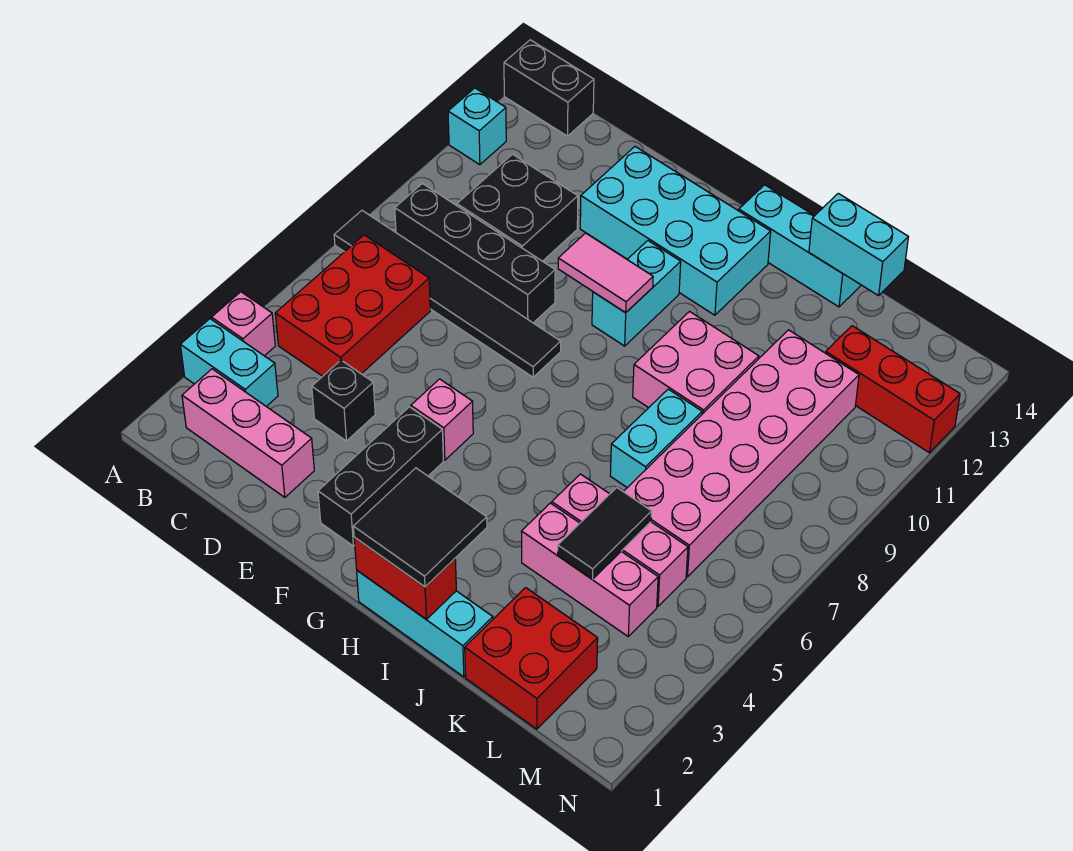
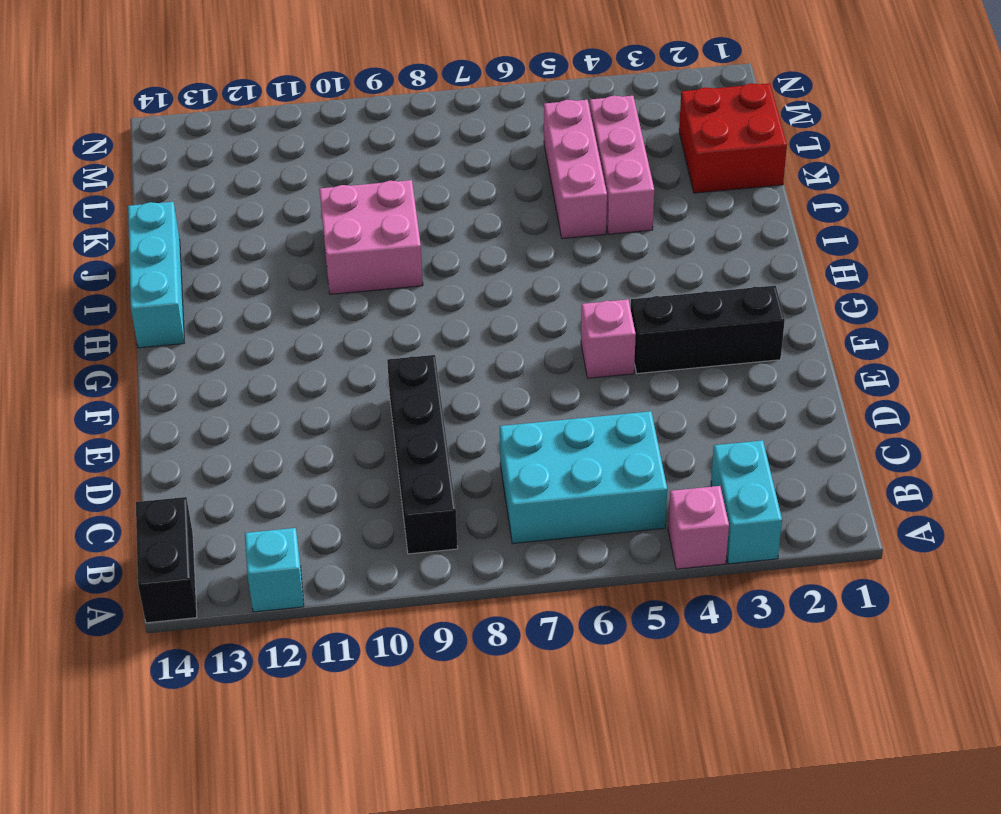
cyan 2x3 brick [500,411,667,543] -> red 2x3 brick [275,235,430,376]
none -> black 1x6 tile [334,211,561,377]
none -> pink 1x3 brick [182,369,314,497]
none -> black 2x2 brick [457,154,578,261]

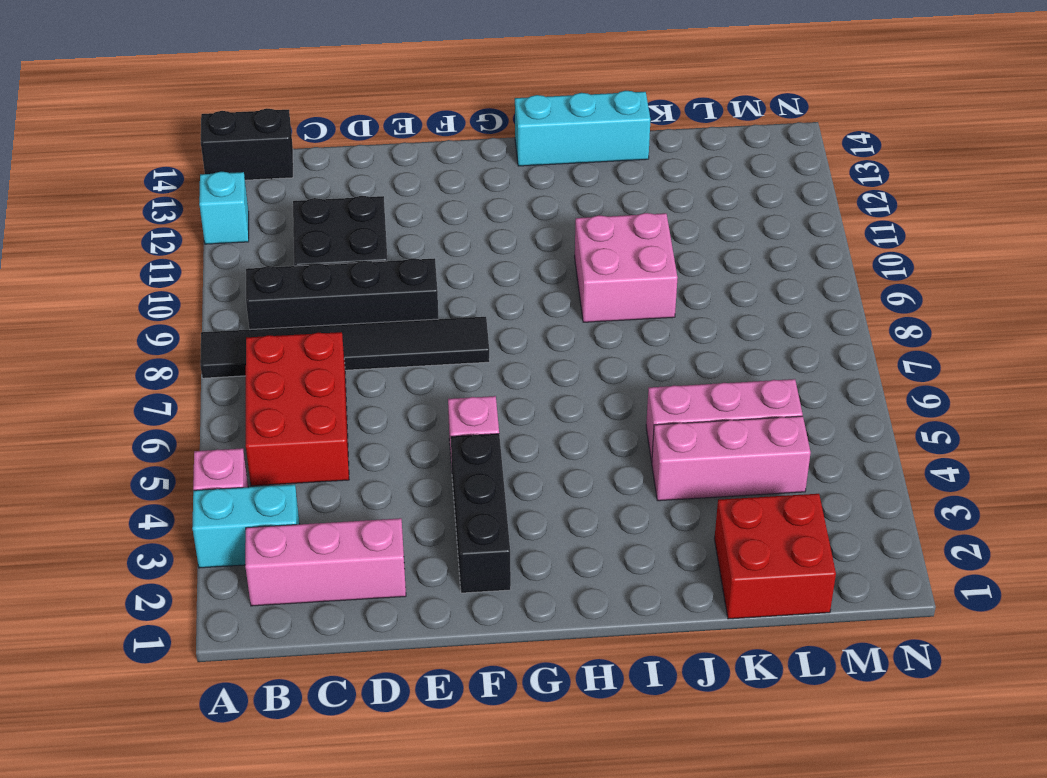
none -> black 1x1 brick [312,360,375,441]
none -> cyan 2x4 brick [580,147,771,315]
none -> cyan 1x2 brick [592,241,681,346]

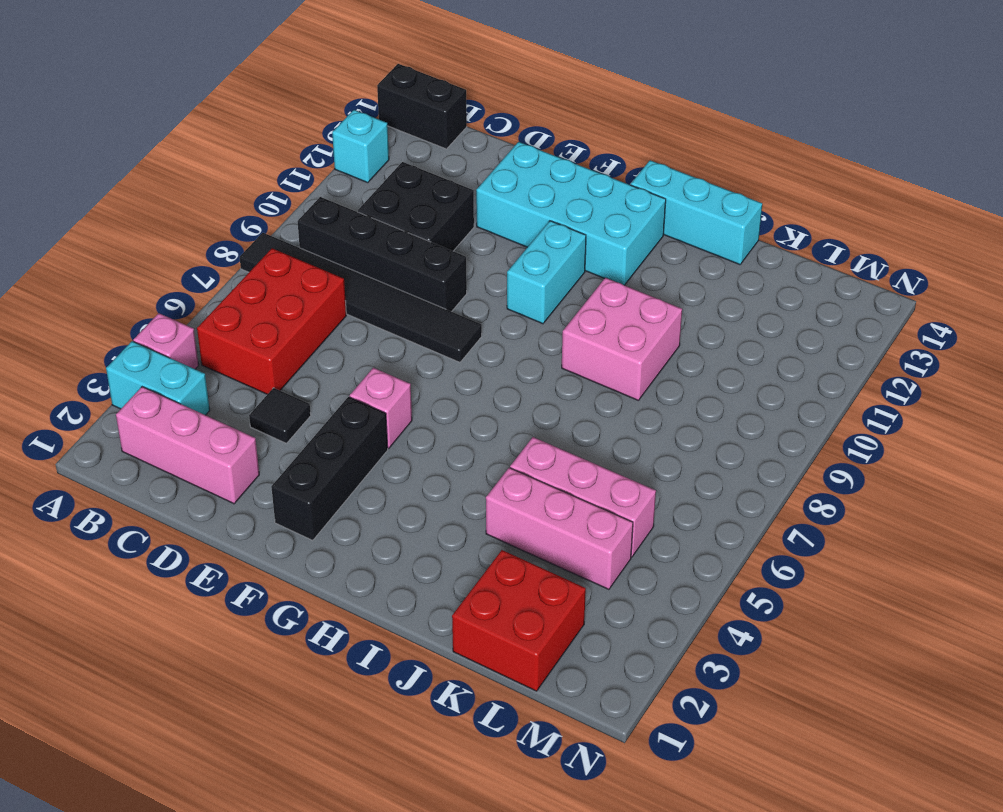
black 1x1 tile [249,388,311,443] -> black 1x1 brick [312,360,375,441]
none -> cyan 1x3 brick [357,571,493,677]
none -> cyan 1x2 brick [610,389,702,488]
none -> pink 2x6 brick [623,330,859,577]

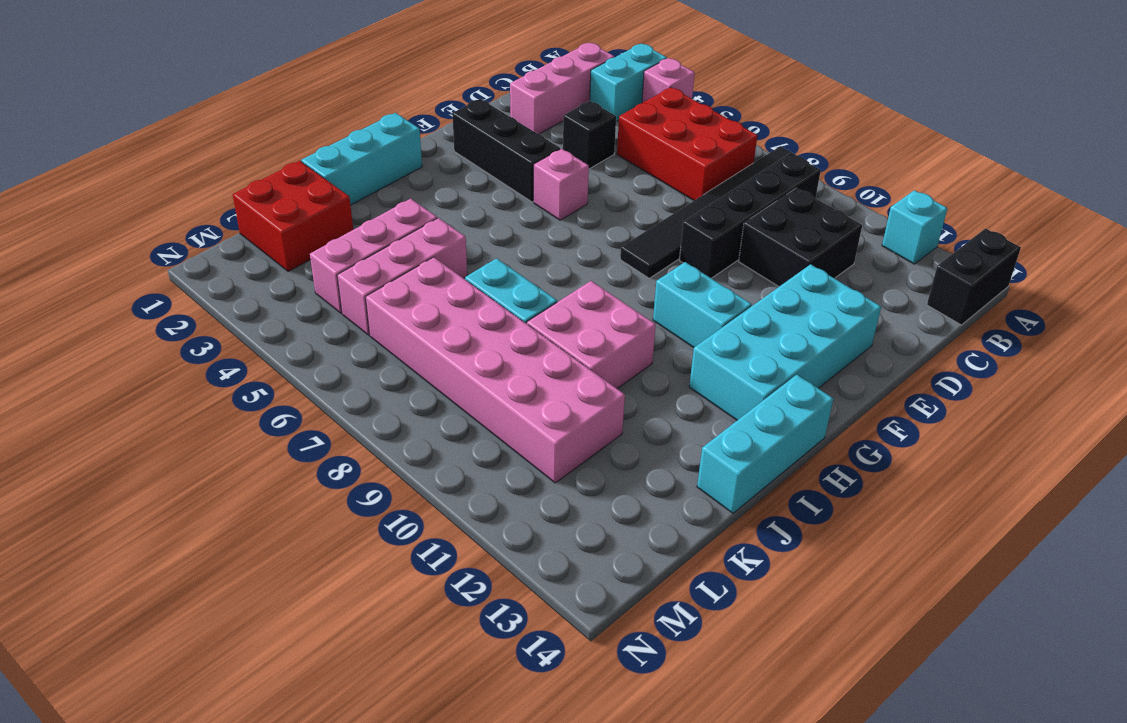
none -> red 1x3 brick [826,326,960,453]
none -> pink 1x2 tile [558,233,653,313]
none -> red 1x2 brick [354,537,456,619]

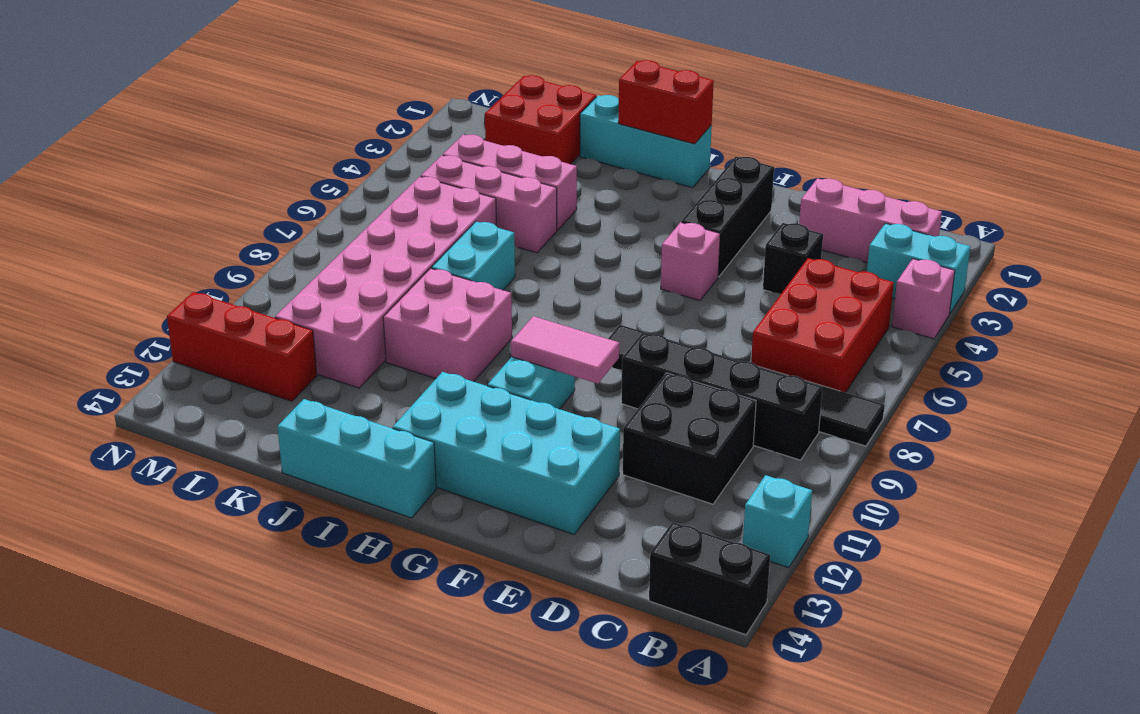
none -> cyan 1x2 brick [809,193,908,296]
none -> black 1x2 tile [558,488,652,579]
none -> black 2x2 tile [353,468,487,587]

